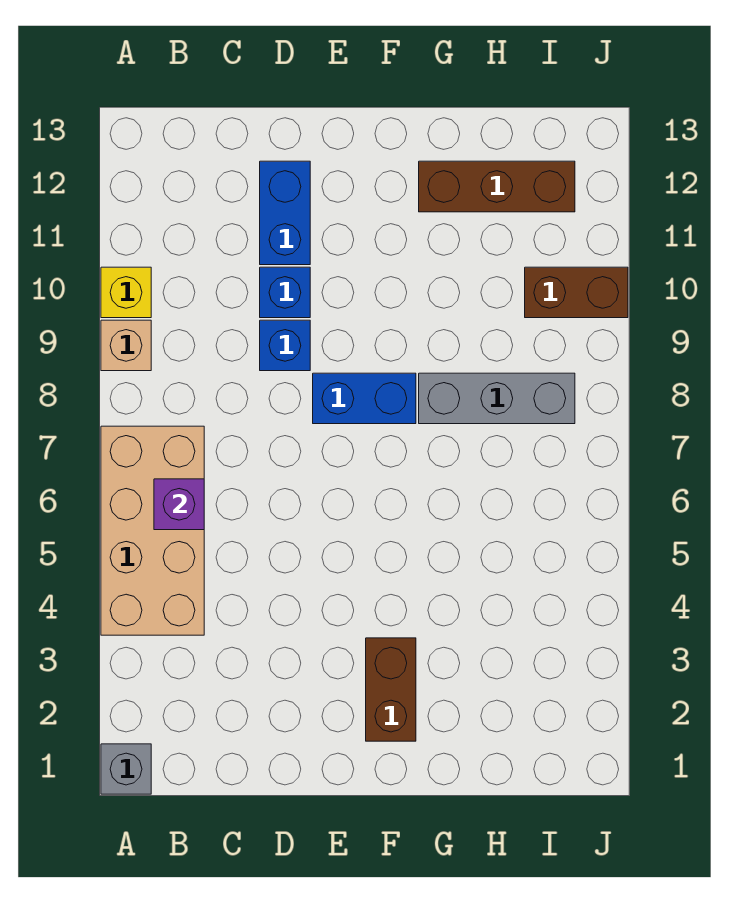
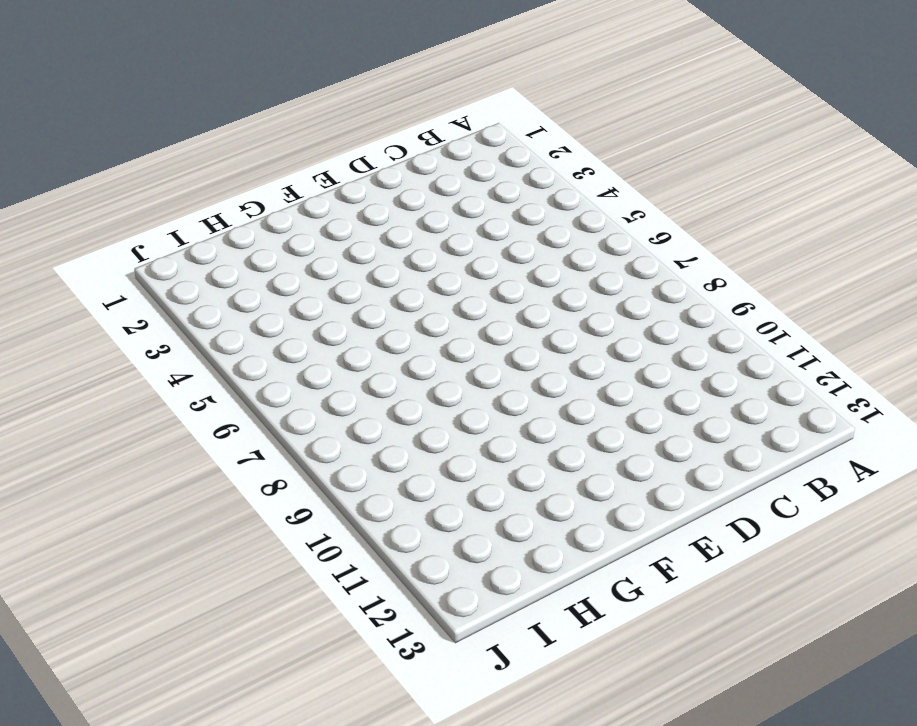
none -> grey 1x1 brick [101,744,151,794]
none -> tan 2x4 brick [101,426,204,635]
none -> tan 1x1 brick [101,320,151,371]

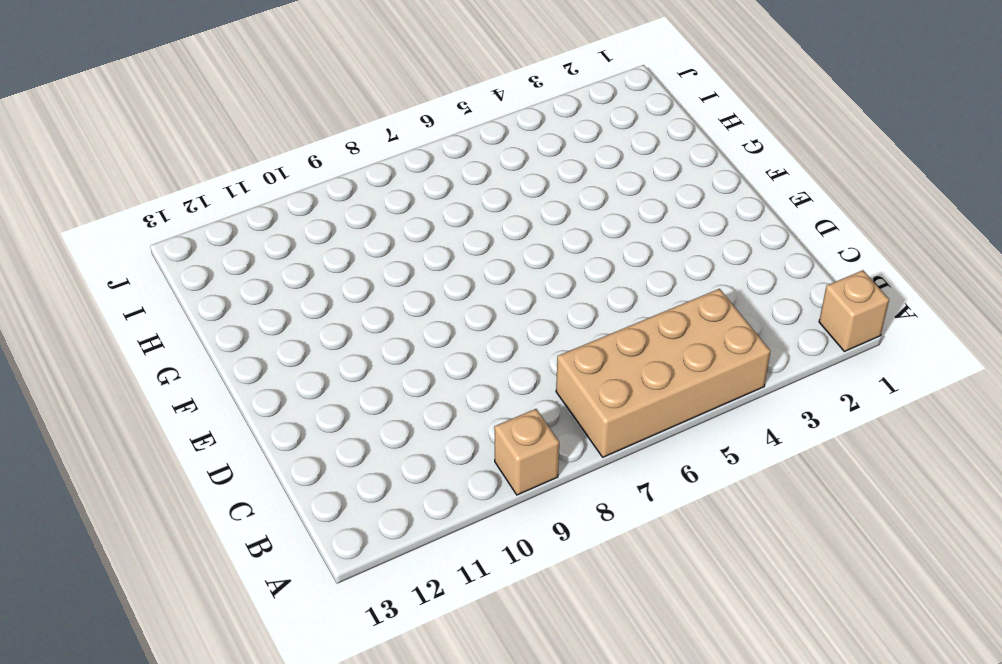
tan 1x1 brick [819,270,889,351] -> grey 1x1 brick [101,744,151,794]
none -> yellow 1x1 brick [101,267,151,318]
none -> blue 1x1 brick [260,320,310,371]
none -> blue 1x1 brick [260,267,310,318]

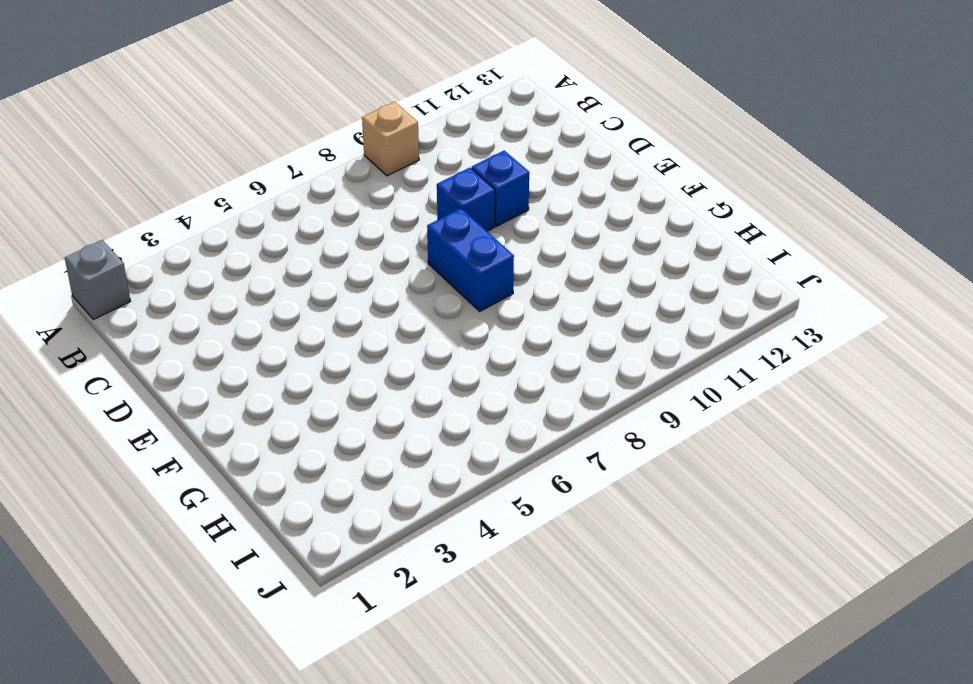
none -> tan 2x4 brick [101,426,204,635]
none -> yellow 1x1 brick [101,267,151,318]
none -> blue 1x2 brick [260,161,310,265]

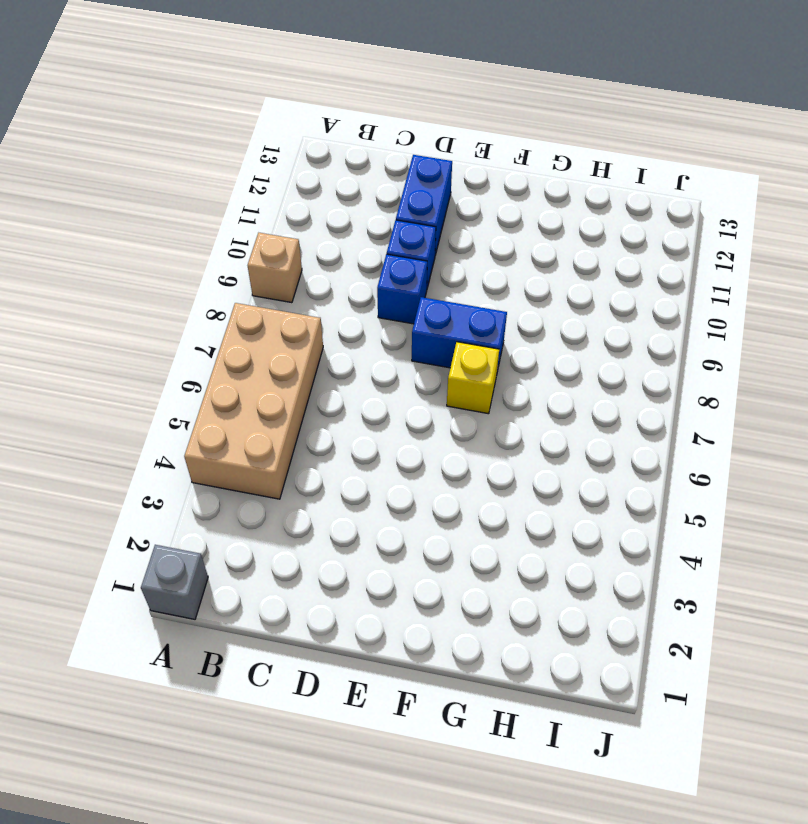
yellow 1x1 brick [447,342,499,414] -> yellow 1x1 brick moved to [101,267,151,318]
none -> brown 1x2 brick [366,638,416,741]
none -> grey 1x3 brick [419,373,575,424]
none -> brown 1x3 brick [419,161,575,212]

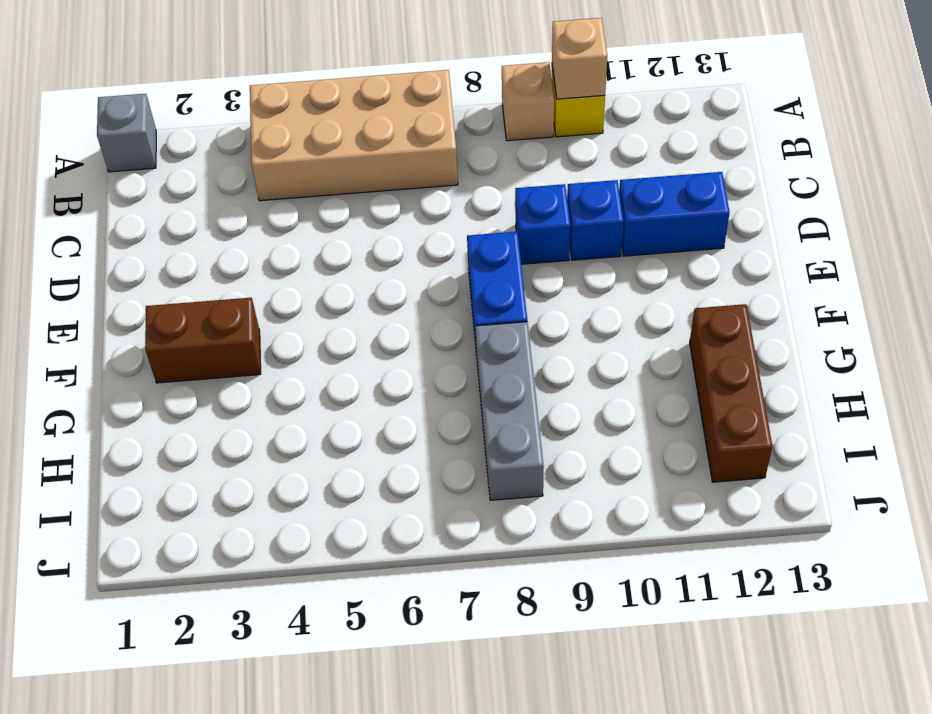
tan 1x1 brick [552,18,607,99] -> none
none -> brown 1x2 brick [525,267,628,318]
none -> purple 1x1 brick [154,479,204,530]

